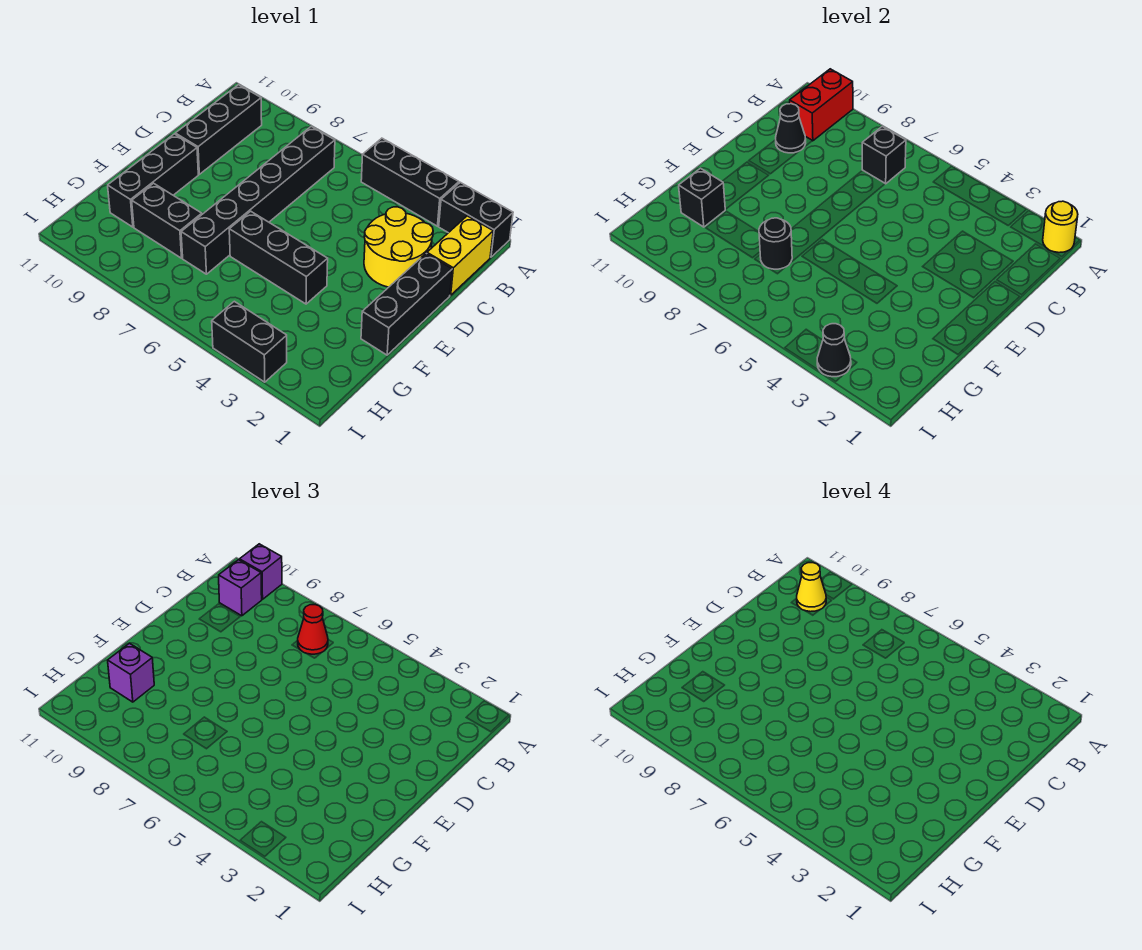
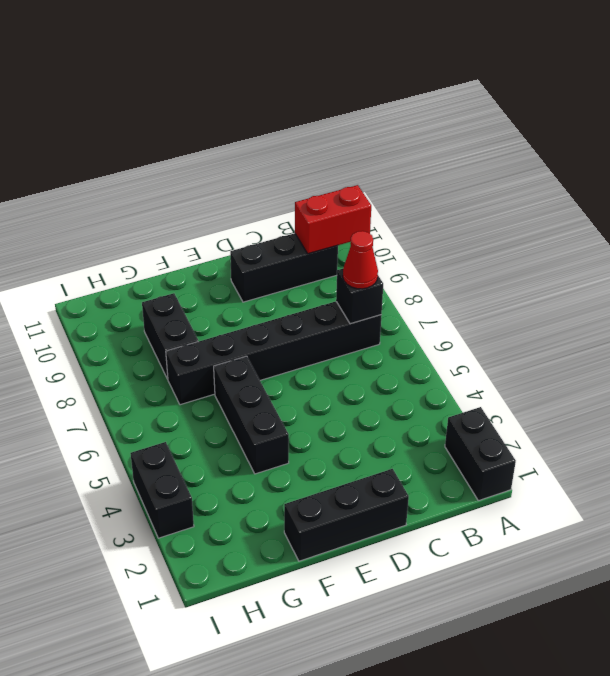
none -> black 1x3 brick [361,138,459,226]
none -> yellow 1x2 brick [427,216,493,295]
none -> yellow 2x2 round brick [364,207,433,287]

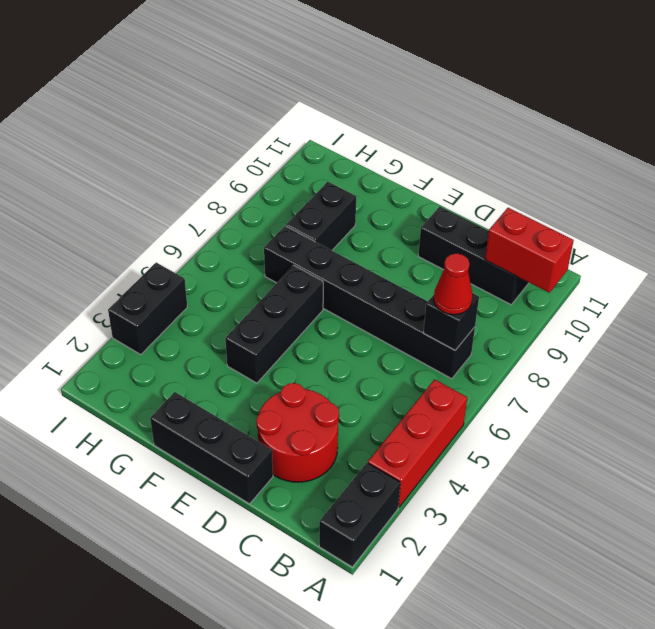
red 1x3 brick [368,379,467,507] -> black 1x3 brick [361,138,459,226]
red 2x2 round brick [256,383,339,482] -> yellow 2x2 round brick [364,207,433,287]
none -> yellow 1x2 brick [427,216,493,295]
none -> black 1x3 brick [108,134,198,227]
none -> yellow 1x1 round brick [1043,201,1078,253]

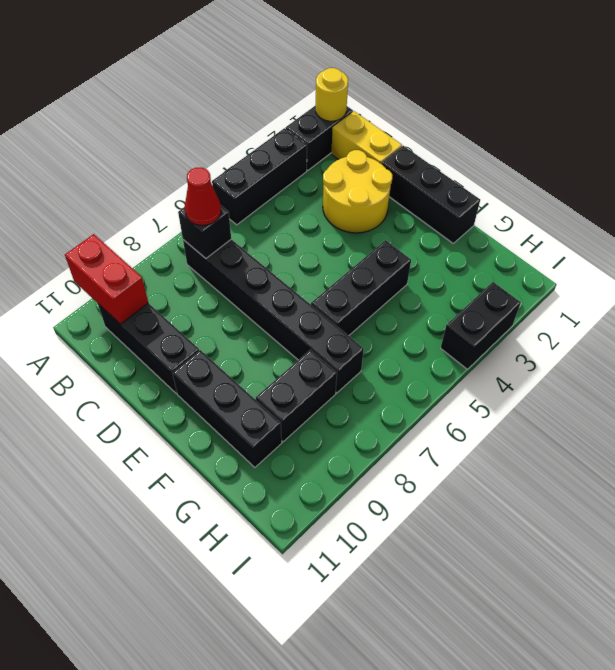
none -> black 1x1 cone [776,104,806,153]
none -> black 1x1 round brick [759,218,792,269]
none -> black 1x1 brick [679,168,725,227]

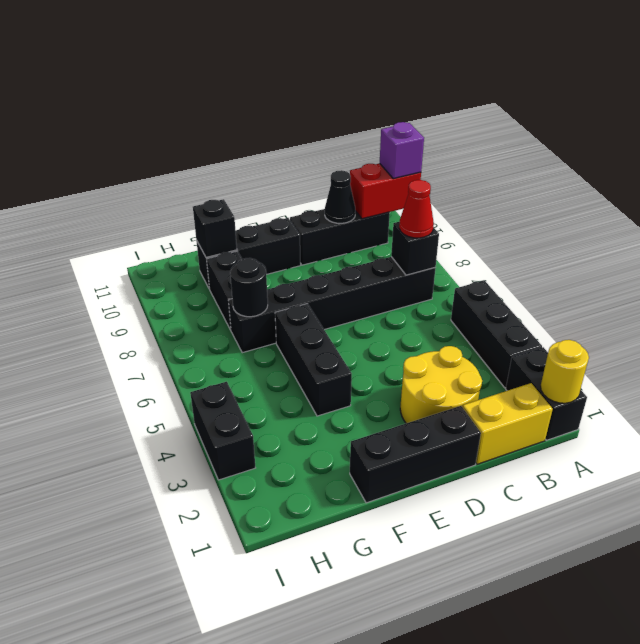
none -> black 1x1 cone [817,324,851,377]
none -> purple 1x1 brick [219,560,262,616]
none -> purple 1x1 brick [108,643,154,702]

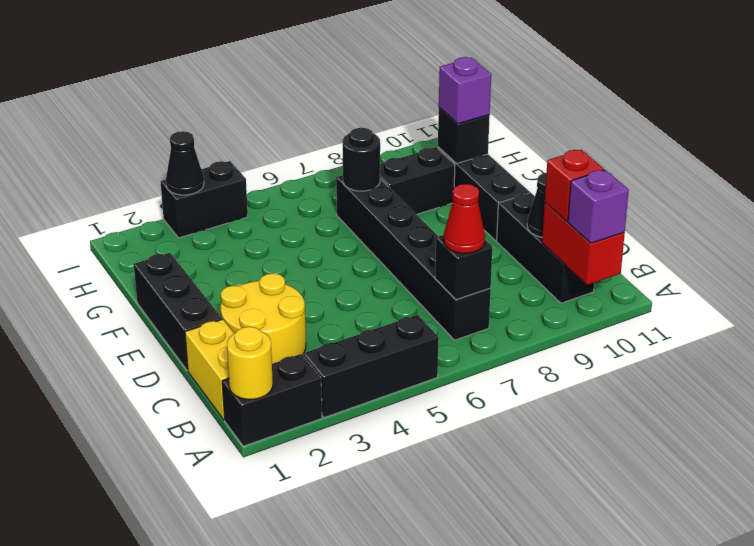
red 1x1 brick [545,150,604,222] -> purple 1x1 brick [219,560,262,616]
none -> black 1x3 brick [229,211,328,304]
none -> yellow 1x1 cone [797,563,826,612]

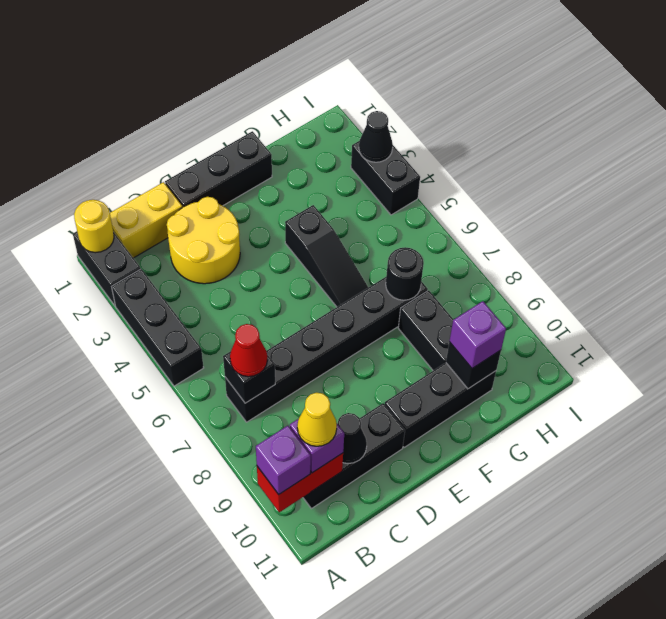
black 1x3 slope [285,205,368,307] -> black 1x3 brick [229,211,328,304]

